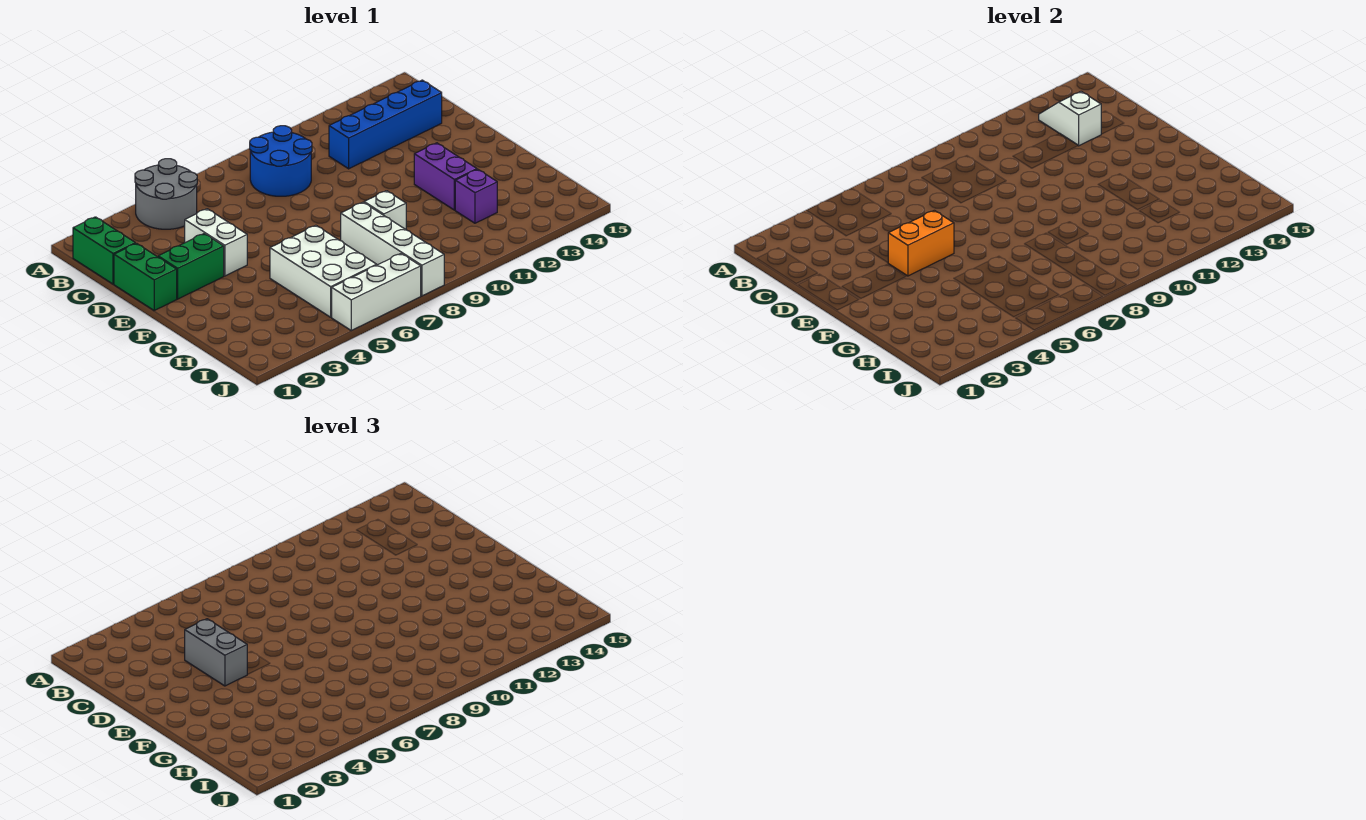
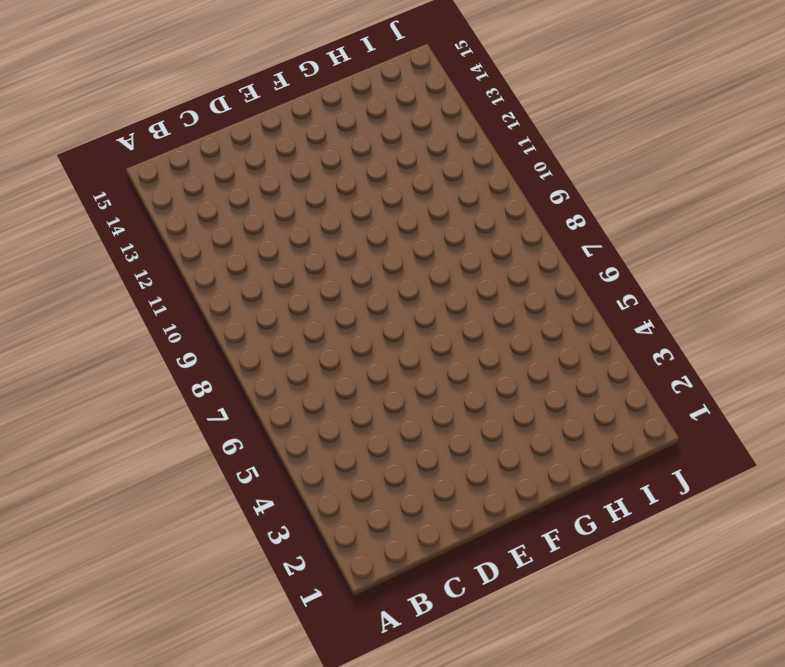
none -> grey 2x2 round brick [135,159,197,229]
none -> green 1x2 brick [73,217,135,284]
none -> blue 2x2 round brick [250,126,312,196]

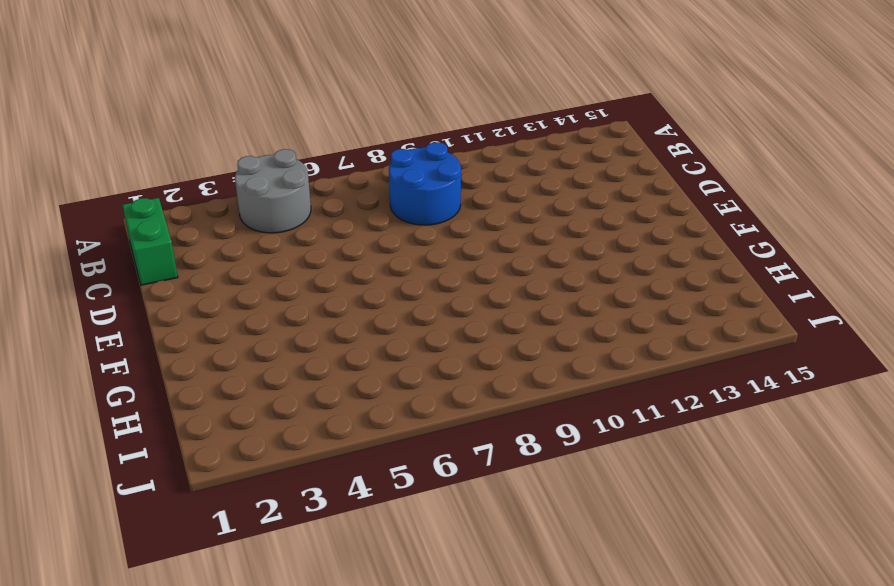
none -> blue 1x4 brick [329,80,442,169]
none -> green 1x2 brick [114,243,177,310]
none -> white 1x2 brick [185,209,247,276]

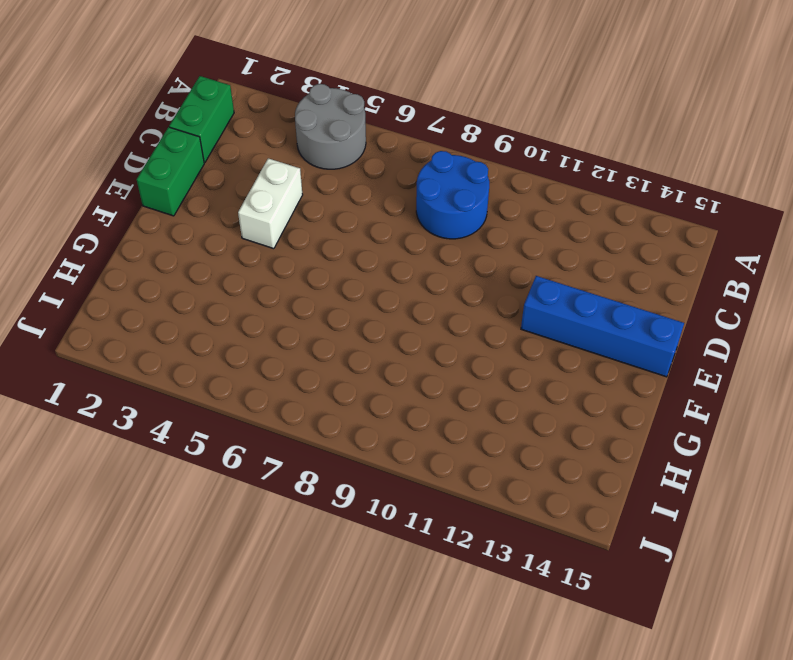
blue 1x4 brick [521,276,684,377] -> blue 1x4 brick moved to [329,80,442,169]
none -> green 1x2 brick [158,234,224,299]
none -> purple 1x2 brick [414,143,477,210]
none -> white 2x3 brick [270,225,377,317]

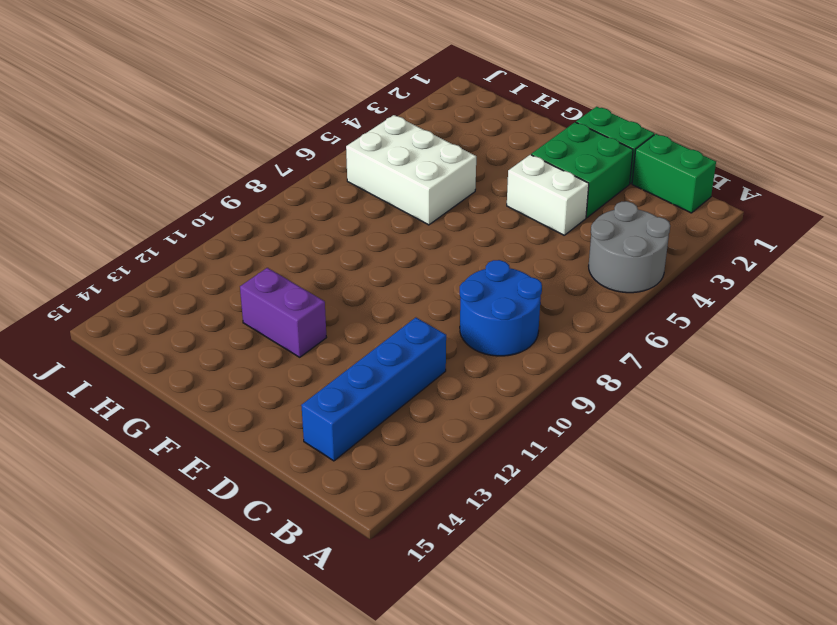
green 2x2 brick [531,122,633,218] -> green 1x2 brick [158,234,224,299]
none -> white 1x4 brick [341,202,444,296]
none -> white 1x1 brick [364,191,406,229]
none -> purple 1x1 brick [455,169,497,223]

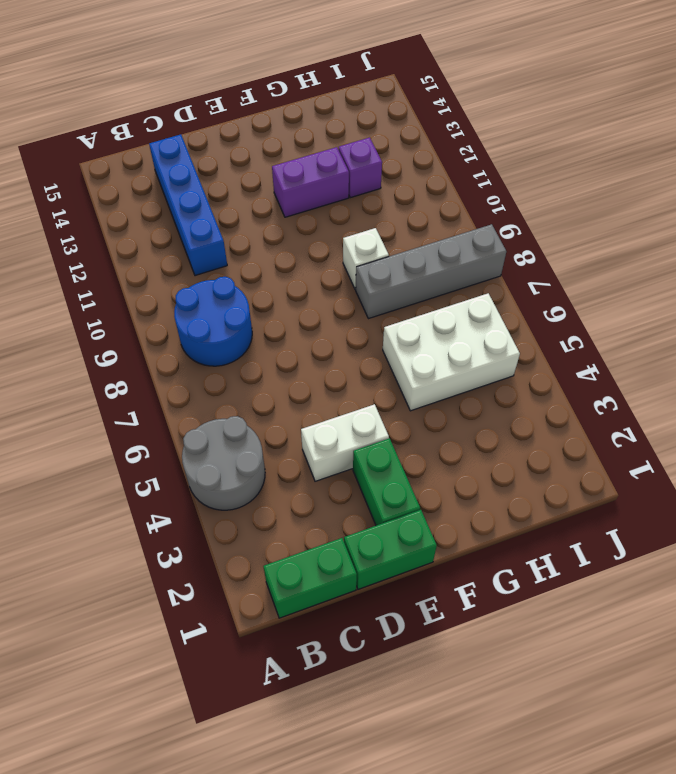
grey 1x4 brick [356,224,506,319] -> white 1x4 brick [341,202,444,296]
none -> white 1x3 brick [332,254,421,330]
none -> white 1x2 slope [1039,91,1101,146]
none -> orange 1x2 brick [888,210,954,276]

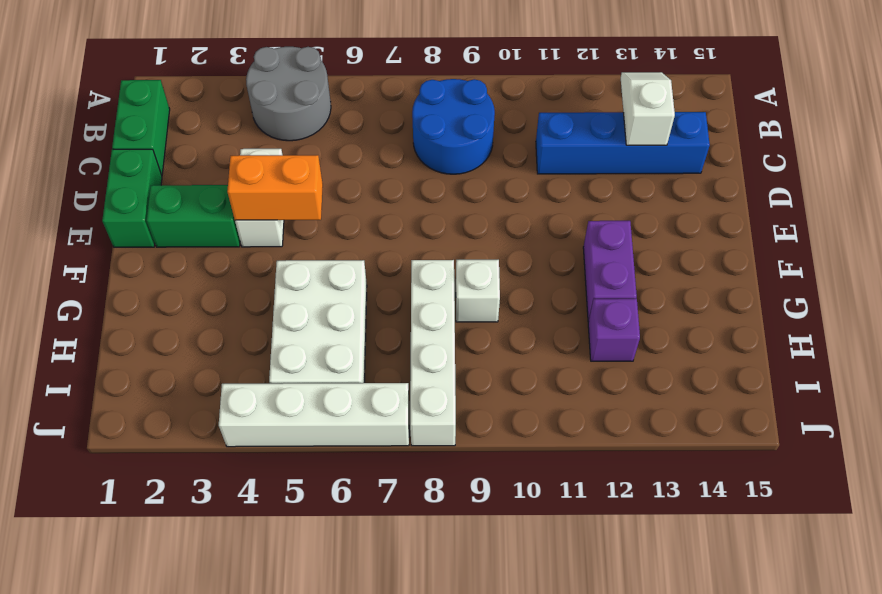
white 1x4 brick [219,383,409,447] -> white 1x3 brick [332,254,421,330]
none -> grey 1x2 brick [185,619,248,686]

